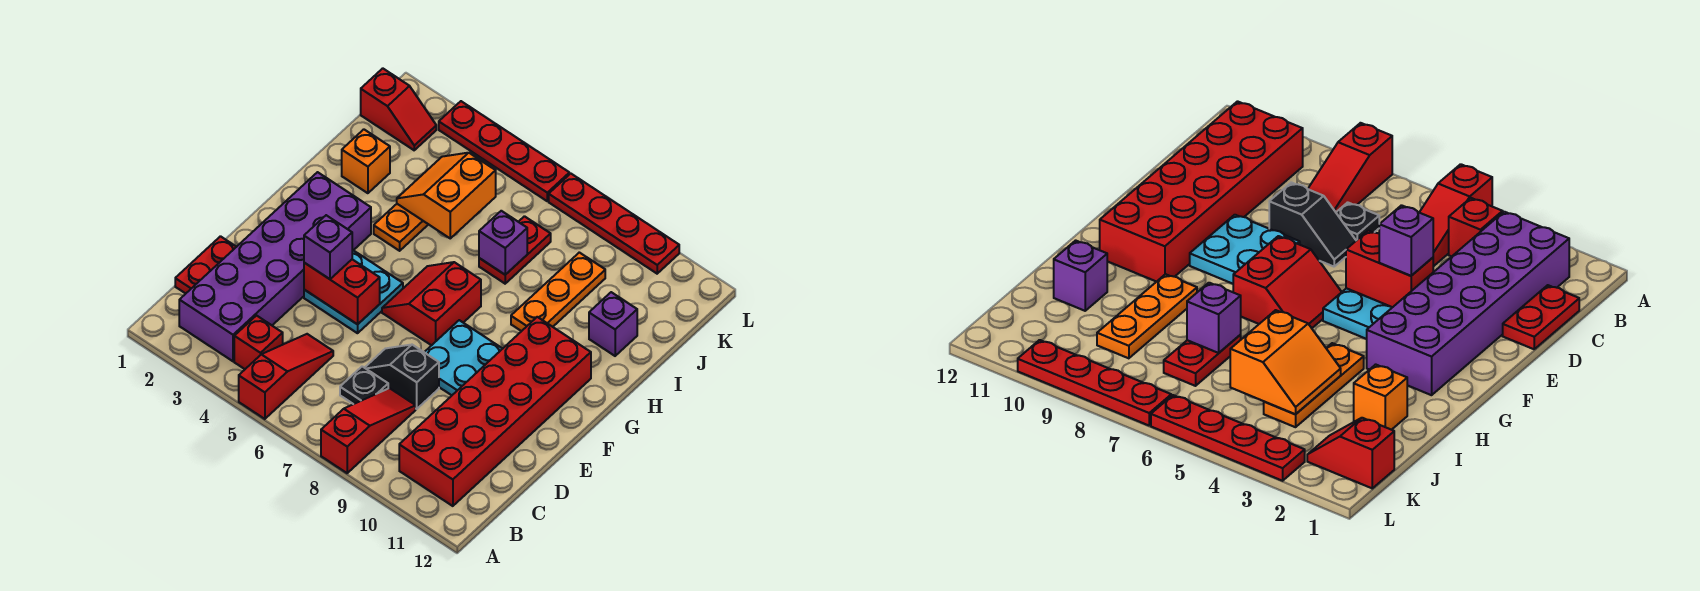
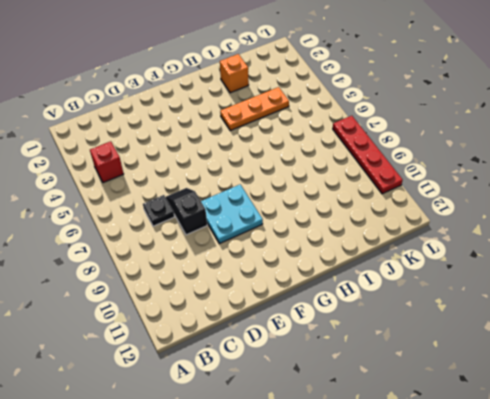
none -> red 1x3 slope [239,334,333,419]
none -> red 1x3 slope [321,388,416,473]
none -> purple 2x6 brick [179,172,371,361]

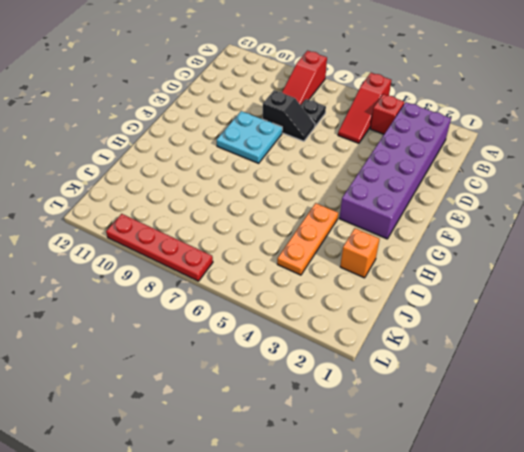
none -> red 2x6 brick [399,317,591,506]
none -> red 1x2 plate [175,236,236,294]
none -> cyan 2x2 plate [304,250,403,333]

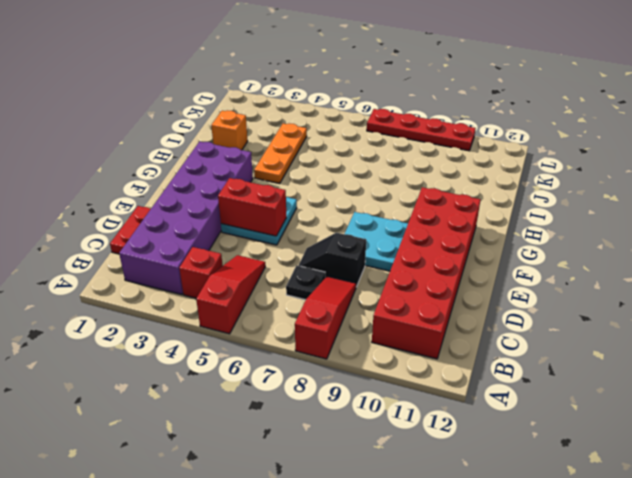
none -> red 2x2 slope [382,262,481,345]
none -> orange 1x3 plate [511,252,605,331]
none -> red 1x2 plate [479,216,551,284]

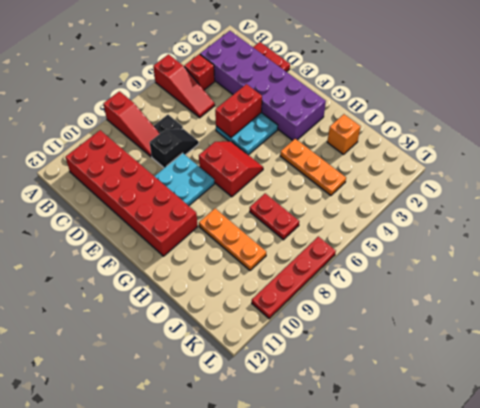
none -> purple 1x1 brick [589,292,637,356]
none -> red 1x2 slope [361,68,436,150]
none -> red 1x4 plate [439,101,569,201]

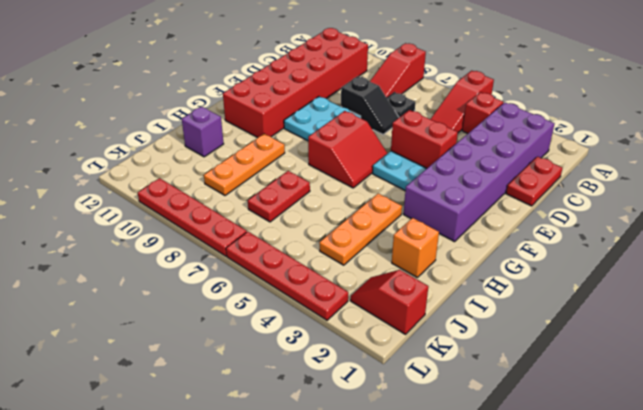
none -> orange 2x2 slope [397,153,496,238]
none -> purple 1x1 brick [479,211,527,275]
none -> purple 1x1 brick [304,215,352,279]

